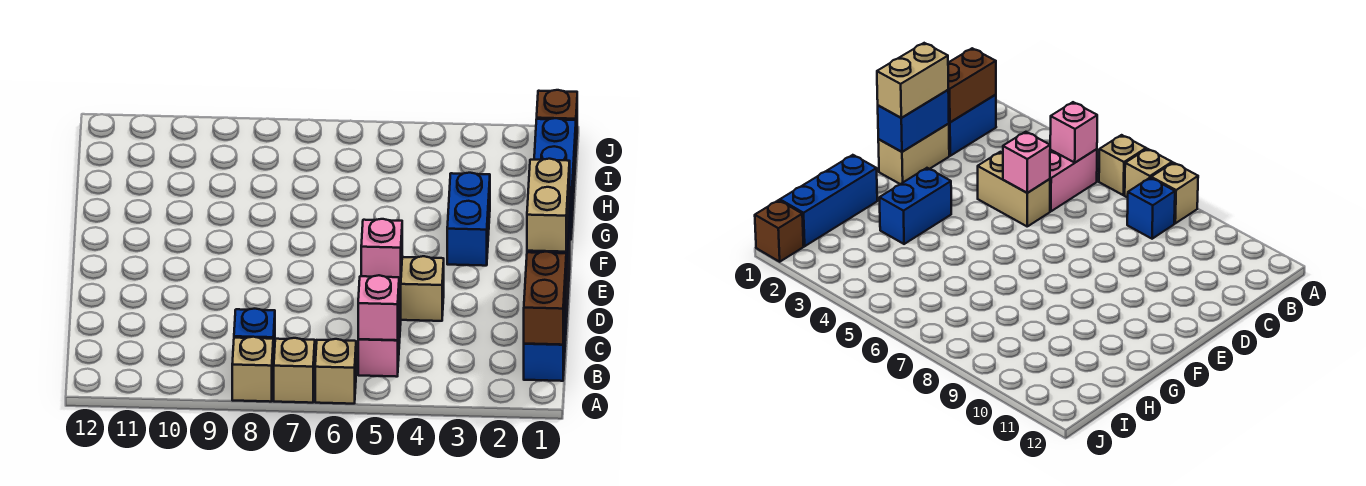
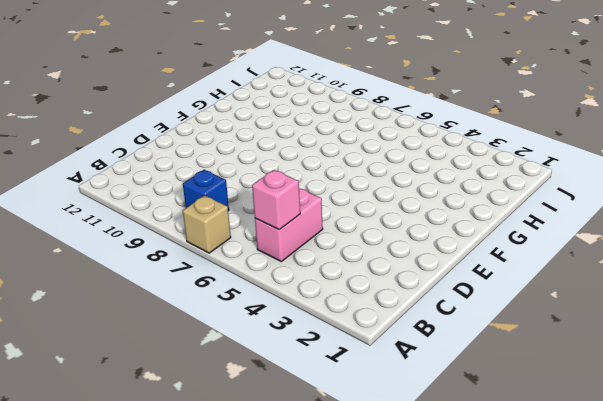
none -> tan 1x1 brick [315,339,356,404]
none -> tan 1x1 brick [232,337,273,402]
none -> blue 1x2 brick [524,304,566,381]

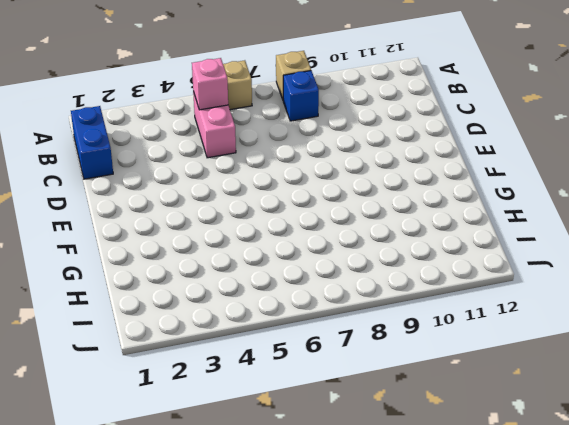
none -> tan 1x1 brick [273,338,315,403]
none -> tan 1x2 brick [878,124,949,184]
none -> tan 1x2 brick [399,256,444,321]

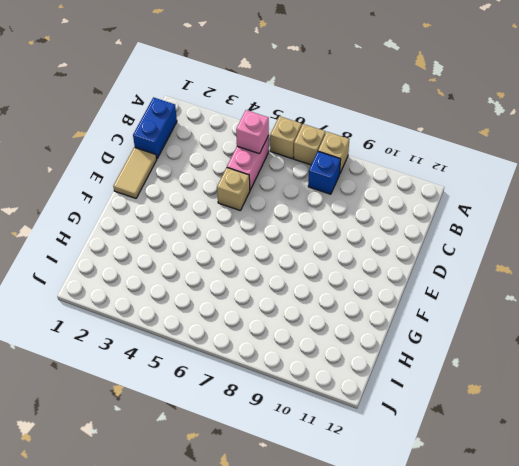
tan 1x2 tile [113,147,157,198] -> tan 1x2 brick [878,124,949,184]
tan 1x1 brick [217,168,250,211] -> tan 1x2 brick [399,256,444,321]
none -> blue 1x2 brick [447,173,490,266]
none -> blue 1x3 brick [534,118,576,240]
none -> brown 1x1 brick [537,90,577,145]

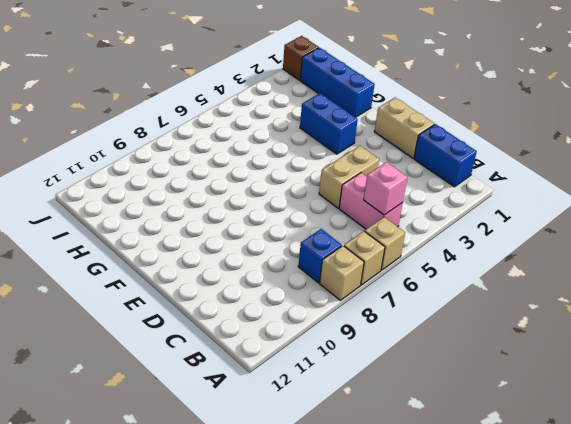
none -> brown 1x2 brick [524,252,566,345]
none -> blue 1x2 brick [878,90,949,152]
none -> pink 1x1 brick [361,219,402,284]

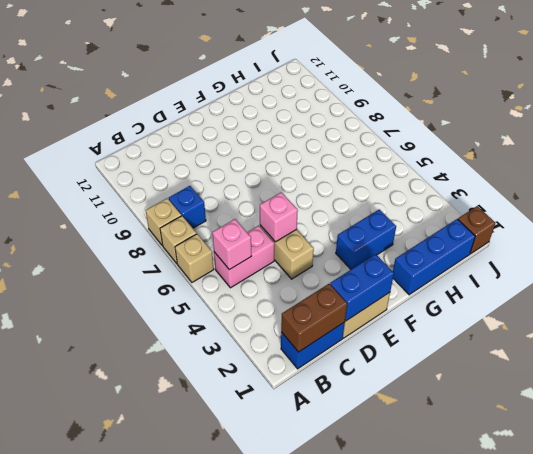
none -> tan 1x2 brick [527,159,570,252]

